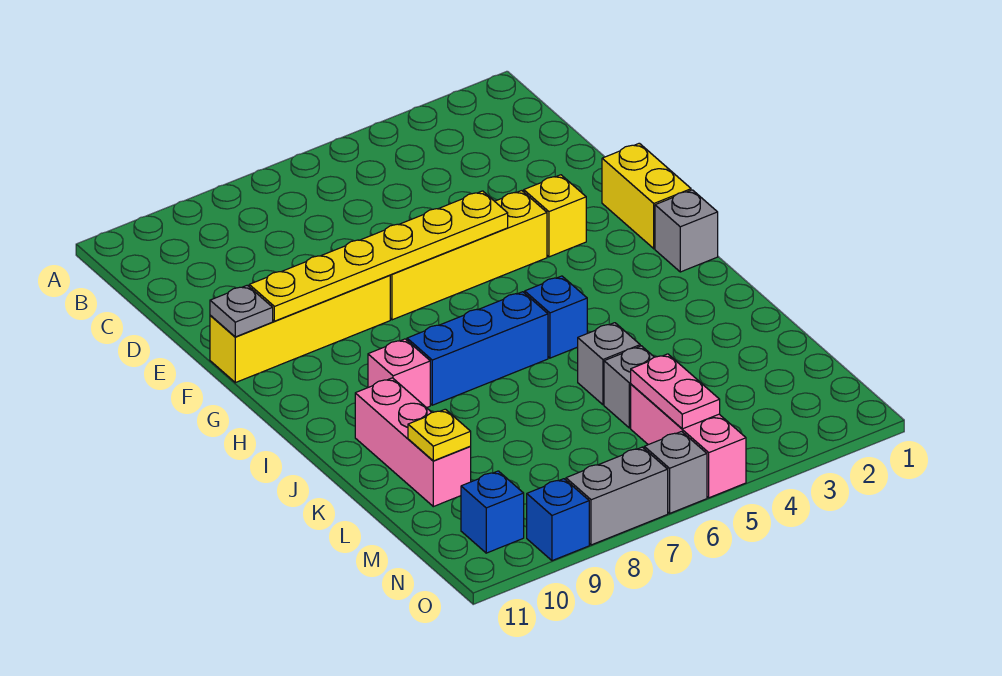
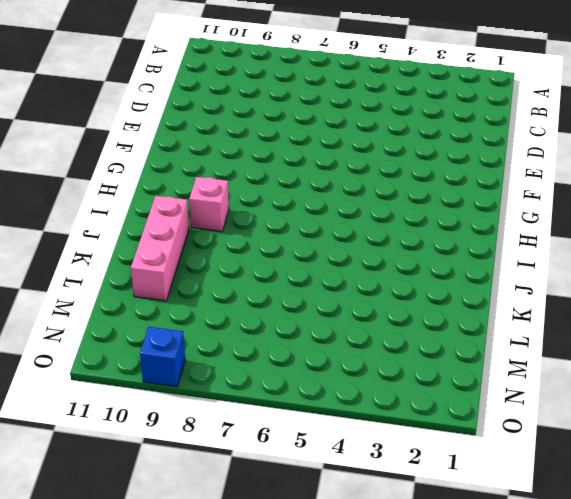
none -> yellow 1x2 brick [602,143,691,249]
none -> yellow 1x1 brick [524,175,586,257]
none -> yellow 1x4 brick [390,191,547,320]

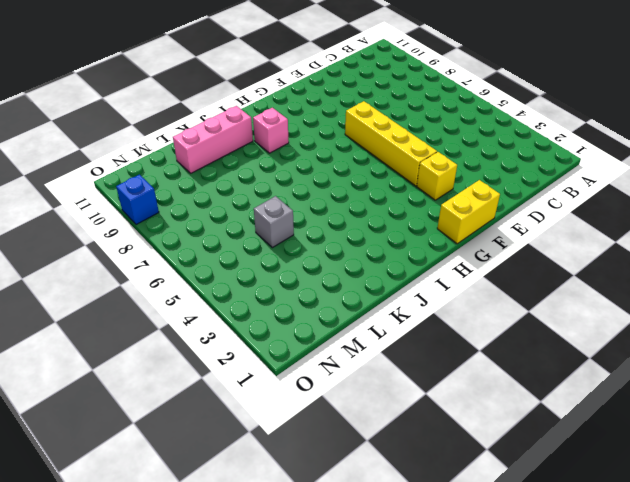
none -> yellow 1x4 brick [210,275,390,383]
none -> grey 1x1 brick [655,190,718,272]
none -> blue 1x1 brick [525,276,587,358]

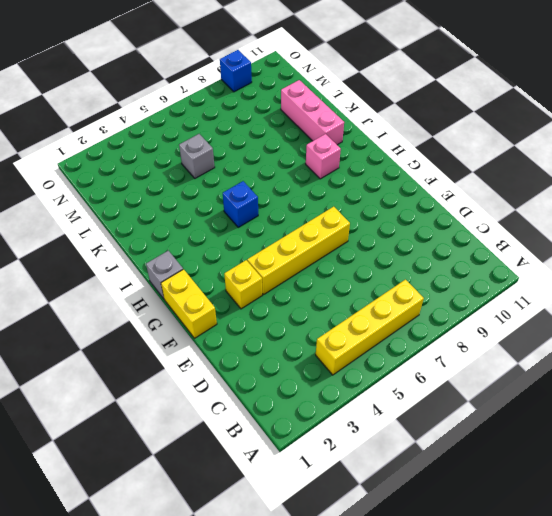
yellow 1x4 brick [316,280,424,375] -> yellow 1x4 brick moved to [210,275,390,383]
none -> blue 1x3 brick [407,292,548,405]
none -> grey 1x1 brick [578,323,640,405]
none -> pink 1x3 brick [631,384,746,498]

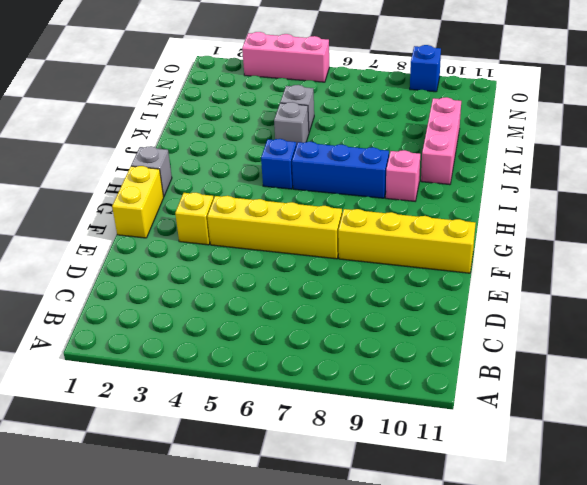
pink 1x3 brick [242,32,329,82] -> pink 1x3 brick turned to [631,384,746,498]
none -> blue 1x1 brick [461,471,524,553]
none -> grey 1x1 brick [644,431,707,513]
none -> grey 1x2 brick [566,447,668,545]

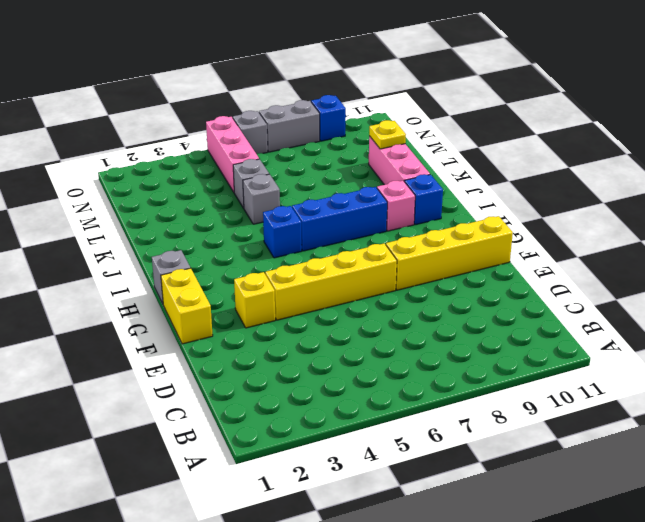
blue 1x1 brick [405,174,443,225] -> blue 1x1 brick moved to [461,471,524,553]
none -> yellow 1x6 plate [249,191,508,321]
none -> grey 1x1 plate [210,285,273,337]
none -> pink 1x2 plate [631,354,720,429]

